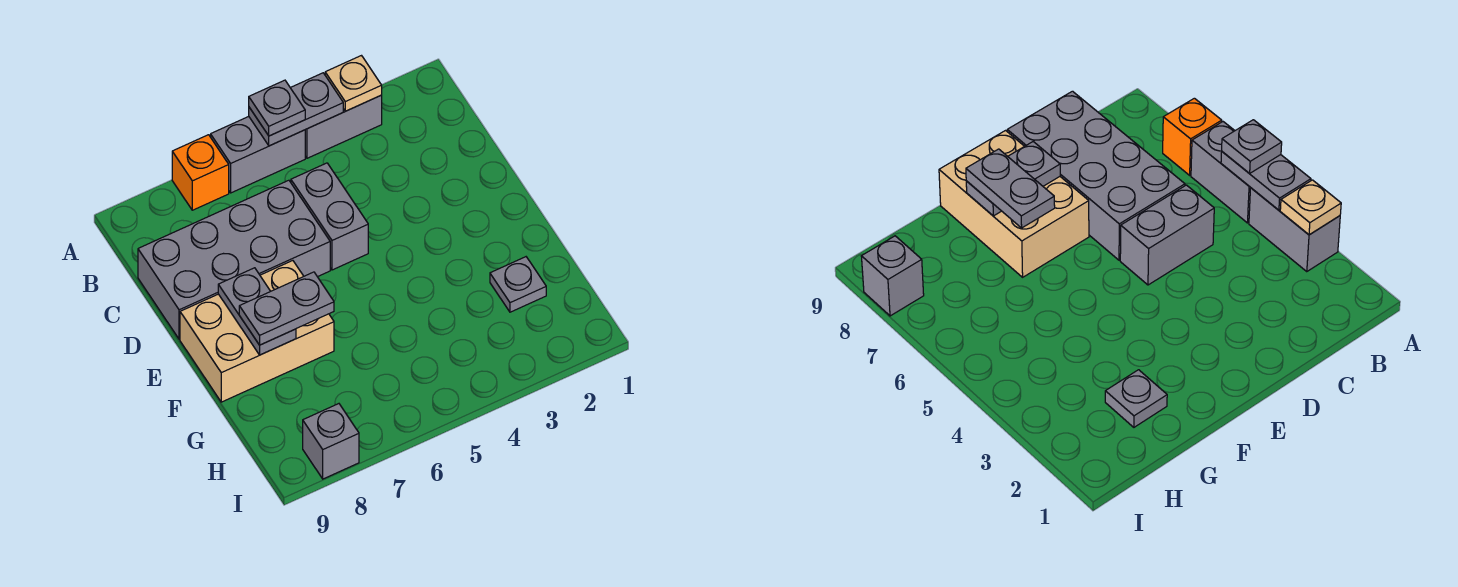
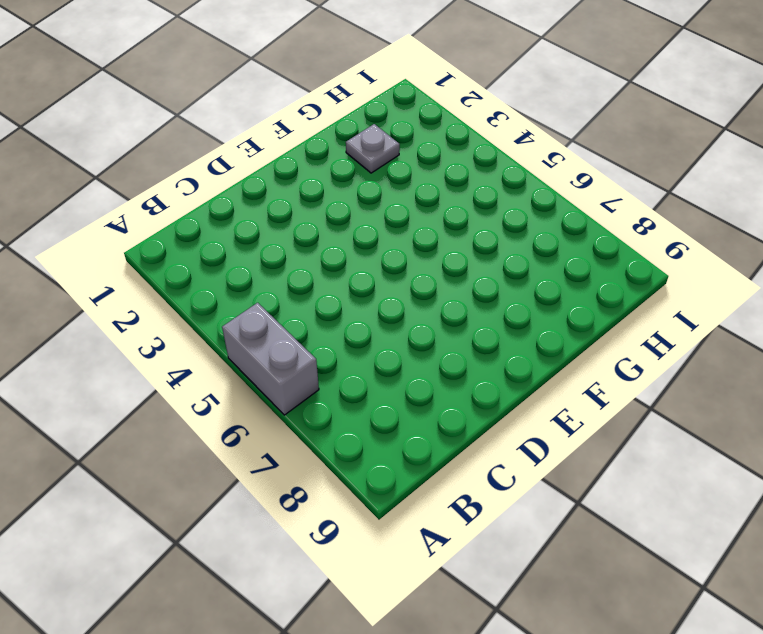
none -> grey 1x2 brick [305,95,382,158]
none -> orange 1x1 brick [172,135,229,210]
none -> grey 1x2 brick [291,163,368,270]

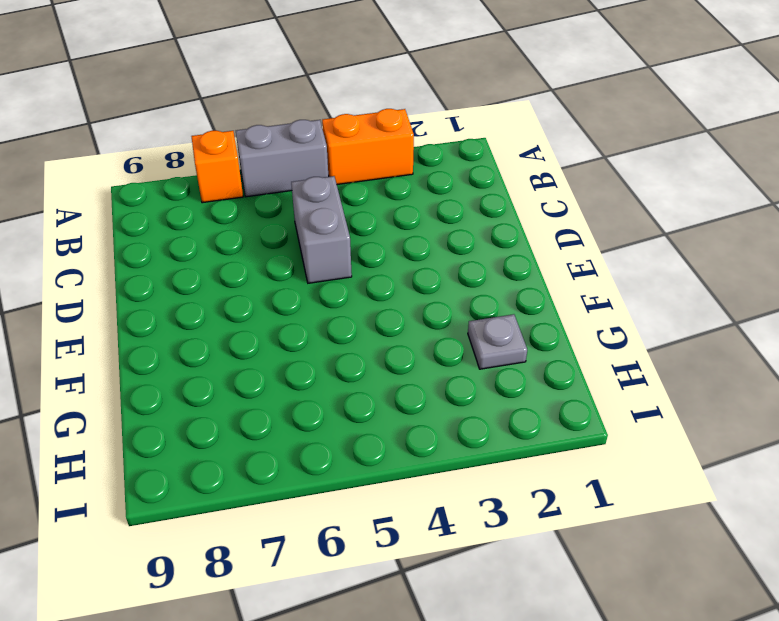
orange 1x2 brick [322,109,414,184] -> grey 1x2 brick [305,95,382,158]
none -> grey 2x4 brick [138,180,330,339]
none -> tan 2x3 brick [180,261,334,402]
none -> grey 1x1 brick [303,404,359,479]

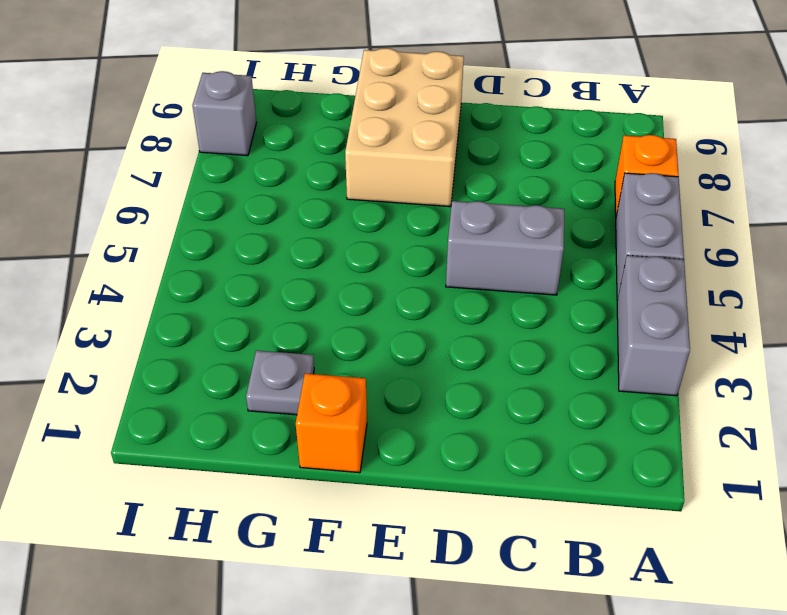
orange 1x1 brick [296,373,367,473] -> none
none -> grey 2x4 brick [138,180,330,339]
none -> tan 1x1 plate [325,56,382,111]
none -> grey 1x2 plate [249,73,343,146]

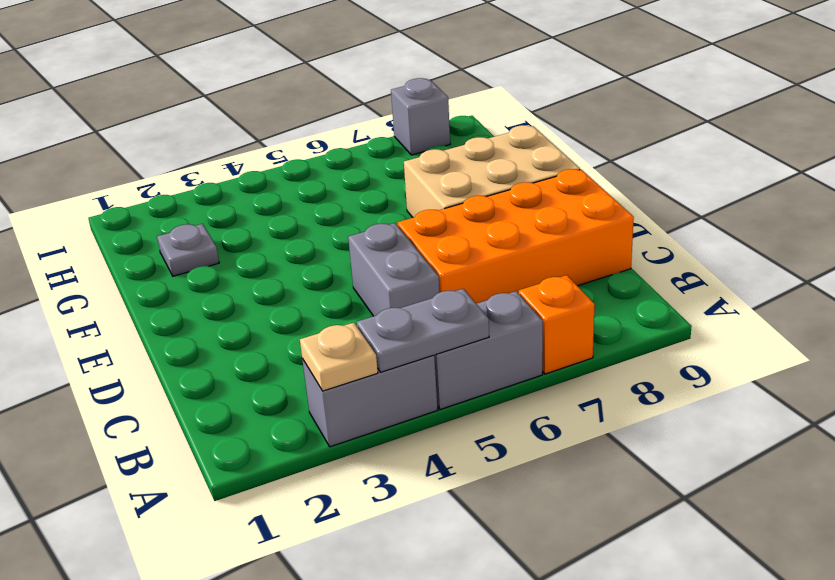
orange 2x4 brick [398,169,634,304] -> grey 2x4 brick [138,180,330,339]
none -> grey 1x2 plate [218,268,296,355]
none -> grey 1x1 plate [249,80,305,136]
none -> grey 1x2 plate [239,272,334,345]

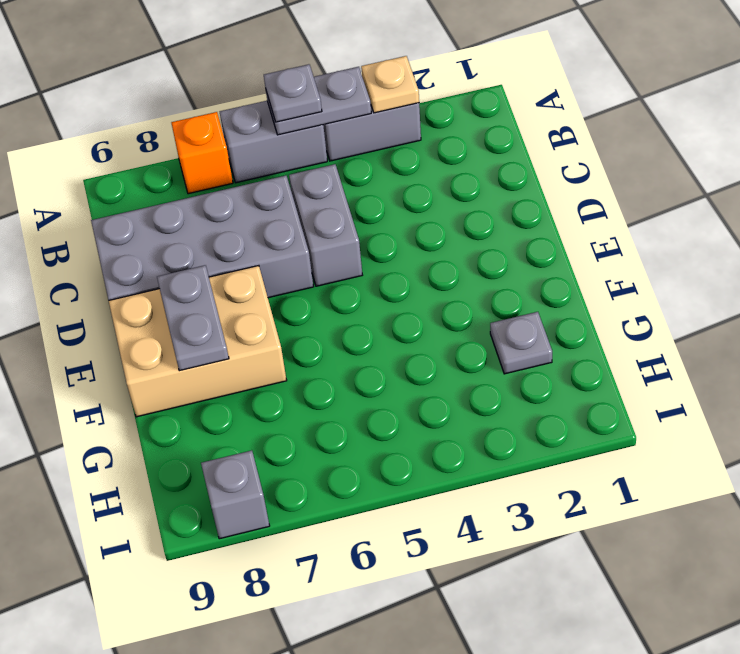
none -> grey 1x2 plate [239,272,334,345]

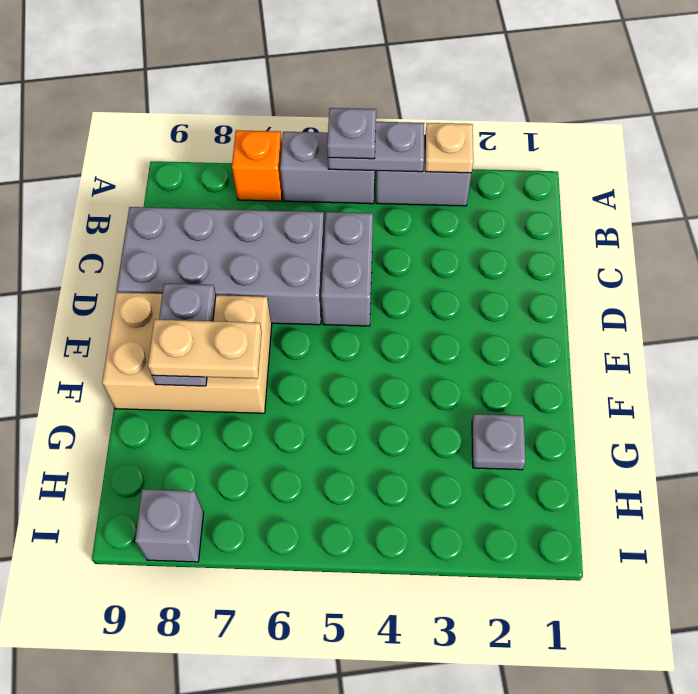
tan 1x2 plate [148,320,262,379] -> grey 1x2 plate [239,272,334,345]

